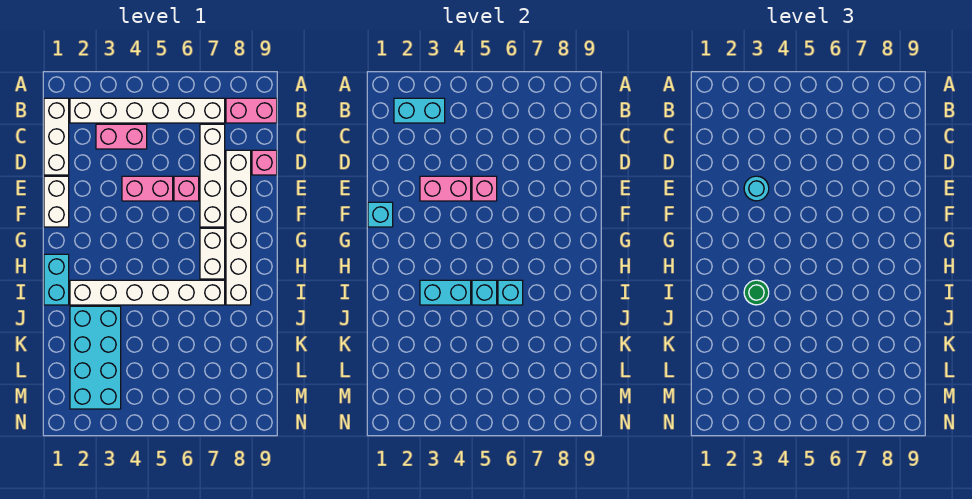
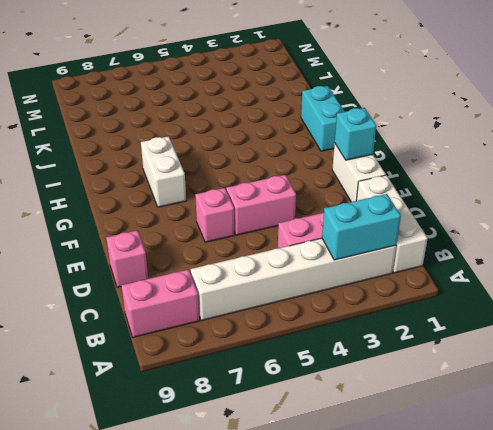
none -> white 1x4 brick [200,124,225,227]
none -> white 1x6 brick [226,150,251,305]
none -> white 1x6 brick [70,280,225,305]

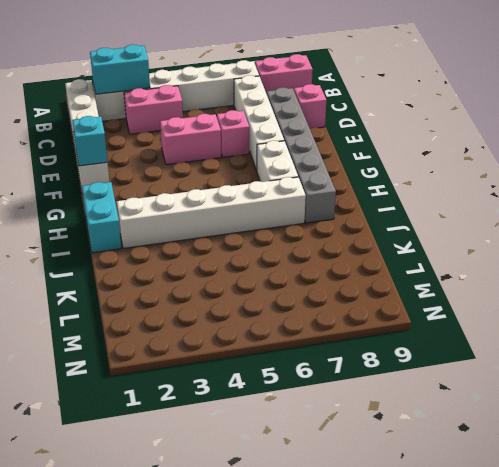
grey 1x6 brick [267,88,336,223] -> white 1x6 brick [226,150,251,305]
none -> cyan 2x4 brick [70,306,121,409]
none -> pink 1x2 brick [420,176,471,201]
none -> pink 1x1 brick [472,176,497,201]

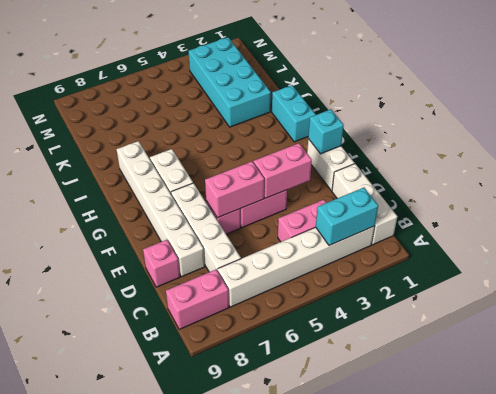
pink 1x2 brick [205,161,264,218] -> pink 1x1 brick [472,176,497,201]
none -> white 1x6 brick [70,280,225,305]
none -> cyan 1x2 brick [420,280,471,305]
none -> cyan 1x1 brick [472,280,497,305]

